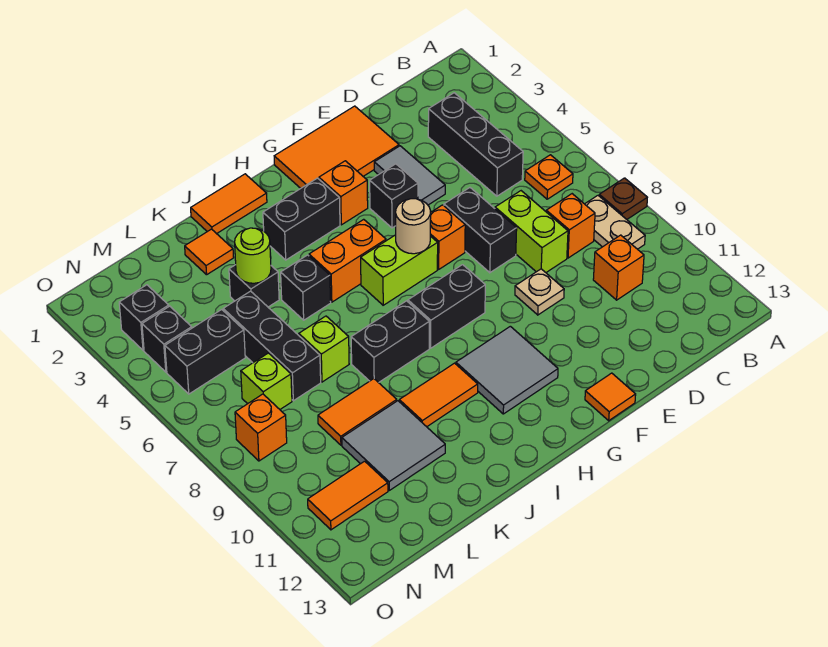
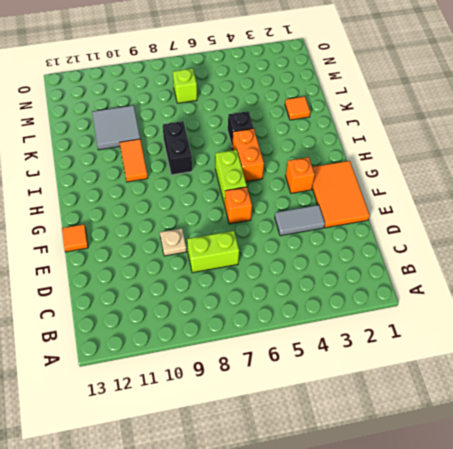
none -> brown 1x1 plate [599,178,647,219]
none -> orange 1x1 plate [525,155,573,199]
none -> tan 1x2 plate [585,196,645,249]
none -> black 1x3 brick [428,93,523,196]

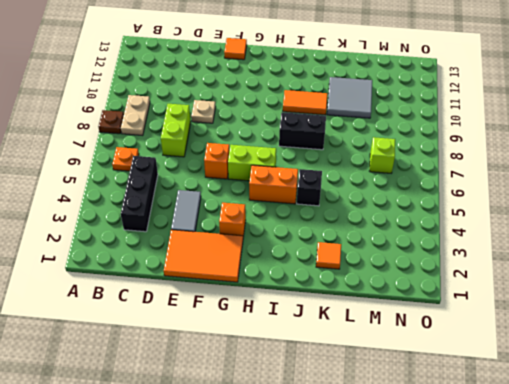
none -> orange 1x1 brick [546,194,595,258]
none -> orange 1x1 brick [593,235,644,300]
none -> black 1x2 brick [444,188,517,273]
none -> black 1x1 brick [370,164,418,228]

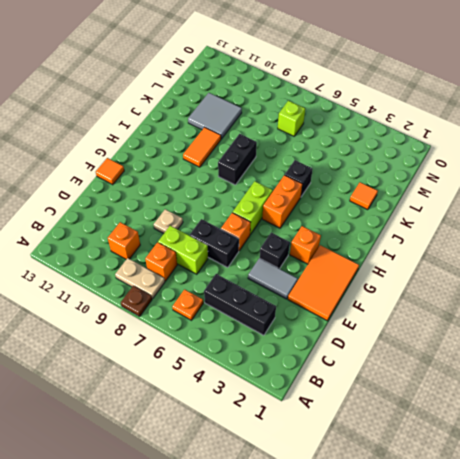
none -> black 1x2 brick [408,265,485,348]
none -> grey 2x2 tile [456,326,558,414]
none -> black 1x2 brick [263,178,340,260]
none -> orange 1x2 tile [191,174,267,234]

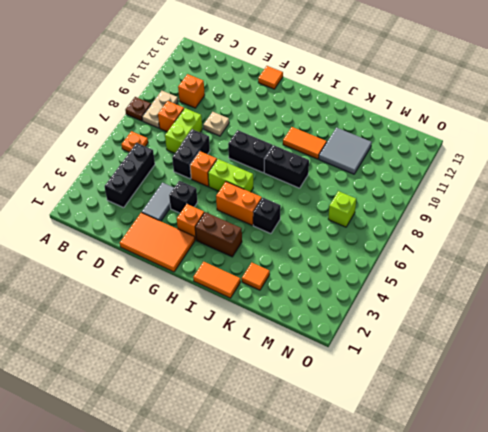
brown 1x2 brick [195,212,242,257] -> black 1x2 brick [263,178,340,260]
none -> grey 2x2 tile [456,326,558,414]
none -> black 1x1 brick [229,265,279,307]
none -> lime 1x1 brick [299,316,349,382]
none -> orange 1x2 tile [318,379,397,445]

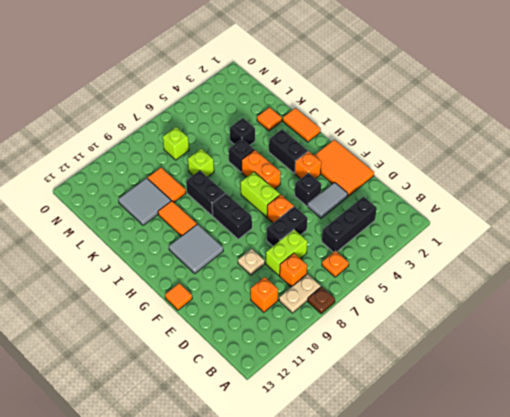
none -> black 1x3 brick [223,291,321,401]
none -> black 1x2 brick [165,310,245,394]
none -> orange 1x2 tile [308,461,388,530]
none -> black 1x1 brick [119,285,169,350]

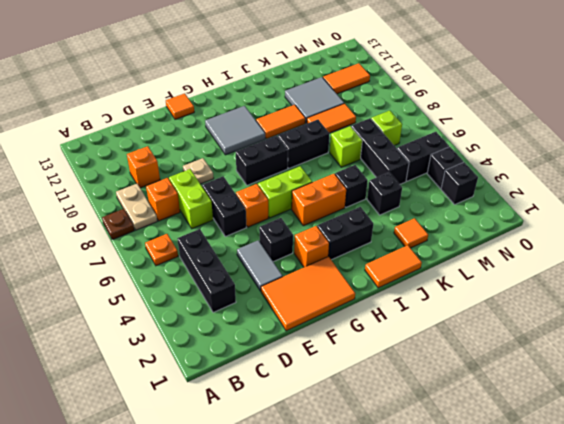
none -> orange 1x1 brick [235,394,287,461]
none -> tan 1x1 round brick [396,199,431,254]
none -> lime 1x1 round brick [235,228,271,283]

